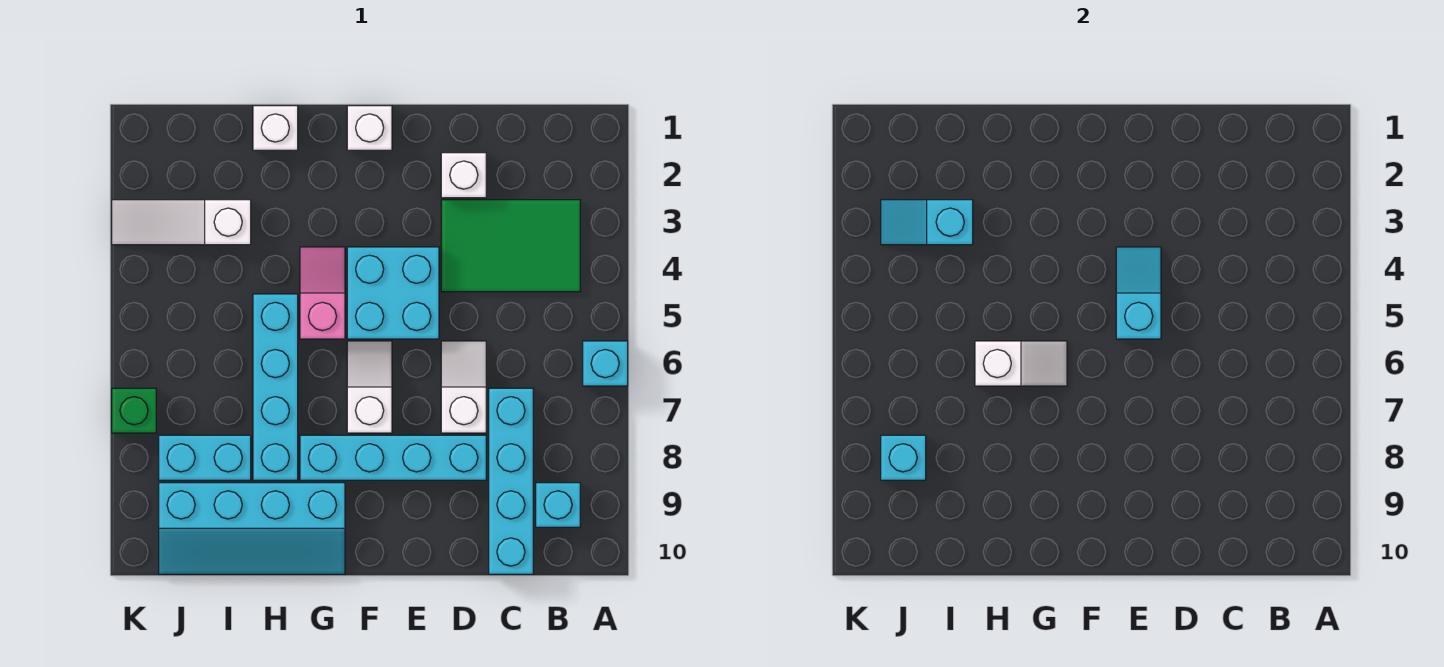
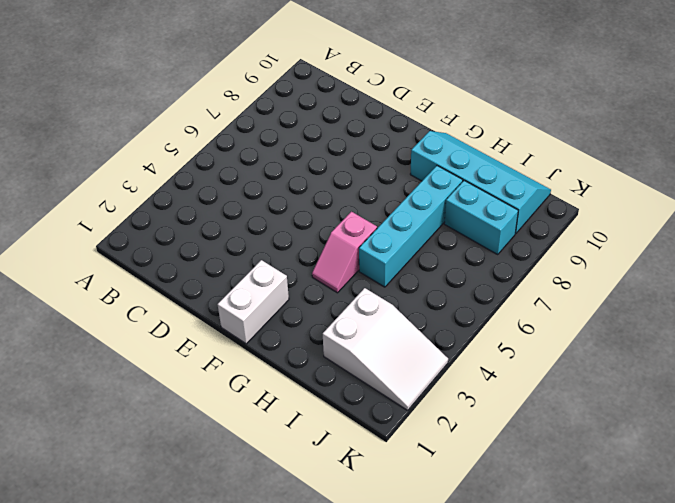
white 1x2 brick [217,260,289,344] -> white 1x1 brick [347,106,392,150]
white 2x3 slope [323,288,448,410] -> white 1x3 slope [112,200,251,245]
none -> cyan 1x1 brick [583,341,628,386]
none -> green 2x3 tile [441,200,580,292]
none -> cyan 1x1 brick [536,483,580,527]

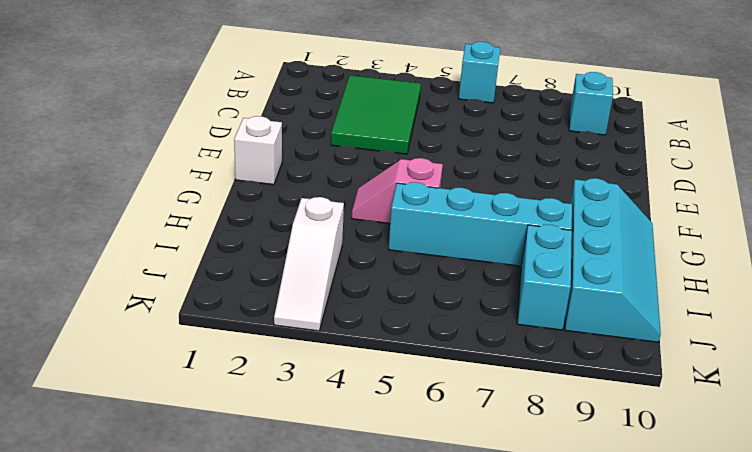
none -> cyan 1x4 brick [489,388,533,574]
none -> white 1x1 brick [441,153,486,198]
none -> white 1x2 slope [441,341,486,433]

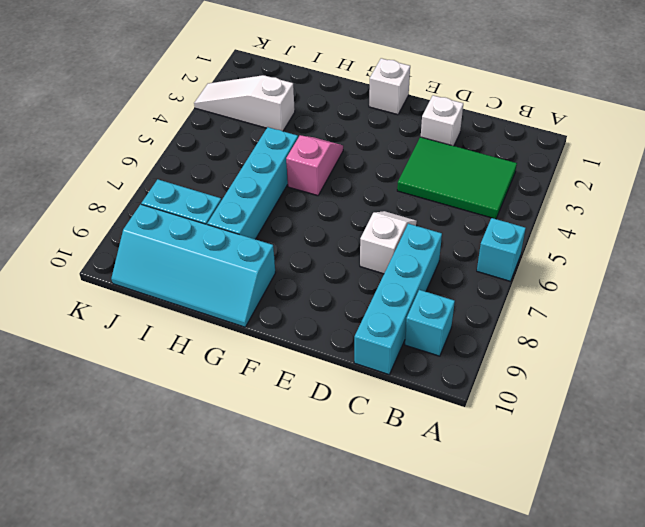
none -> cyan 1x4 brick [300,435,486,480]
none -> cyan 2x2 brick [347,247,439,339]
none -> white 1x2 slope [347,341,392,433]

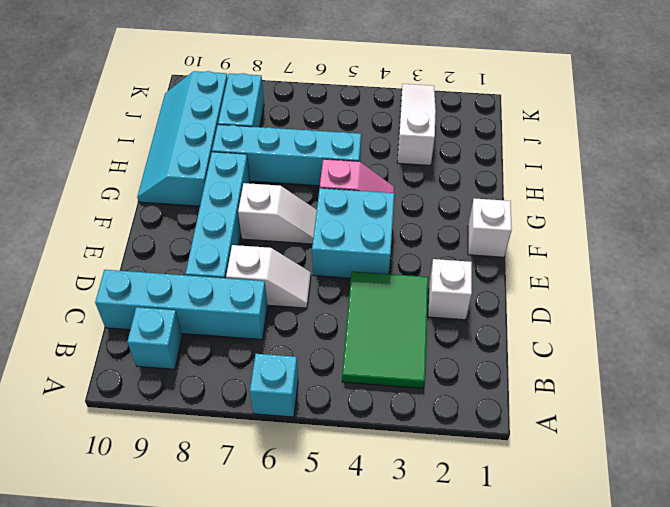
none -> white 1x1 brick [253,106,298,150]
none -> green 1x1 brick [112,388,156,433]
none -> cyan 1x2 slope [1116,247,1161,339]

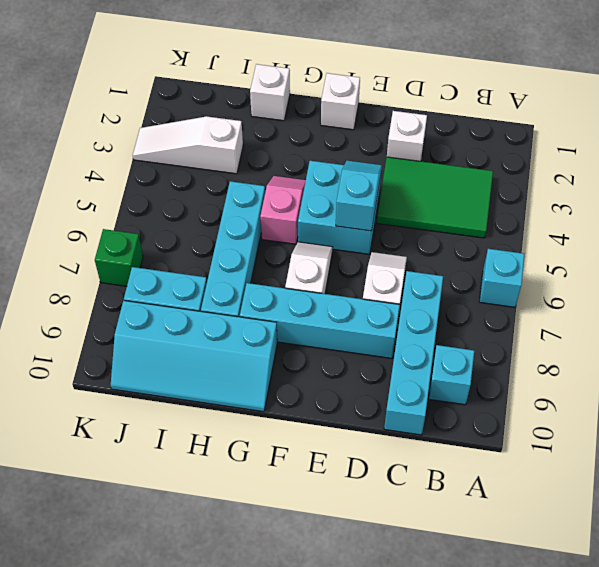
none -> white 1x2 slope [975,341,1067,386]
none -> cyan 1x2 slope [881,200,973,245]
none -> cyan 1x1 brick [881,435,926,480]

